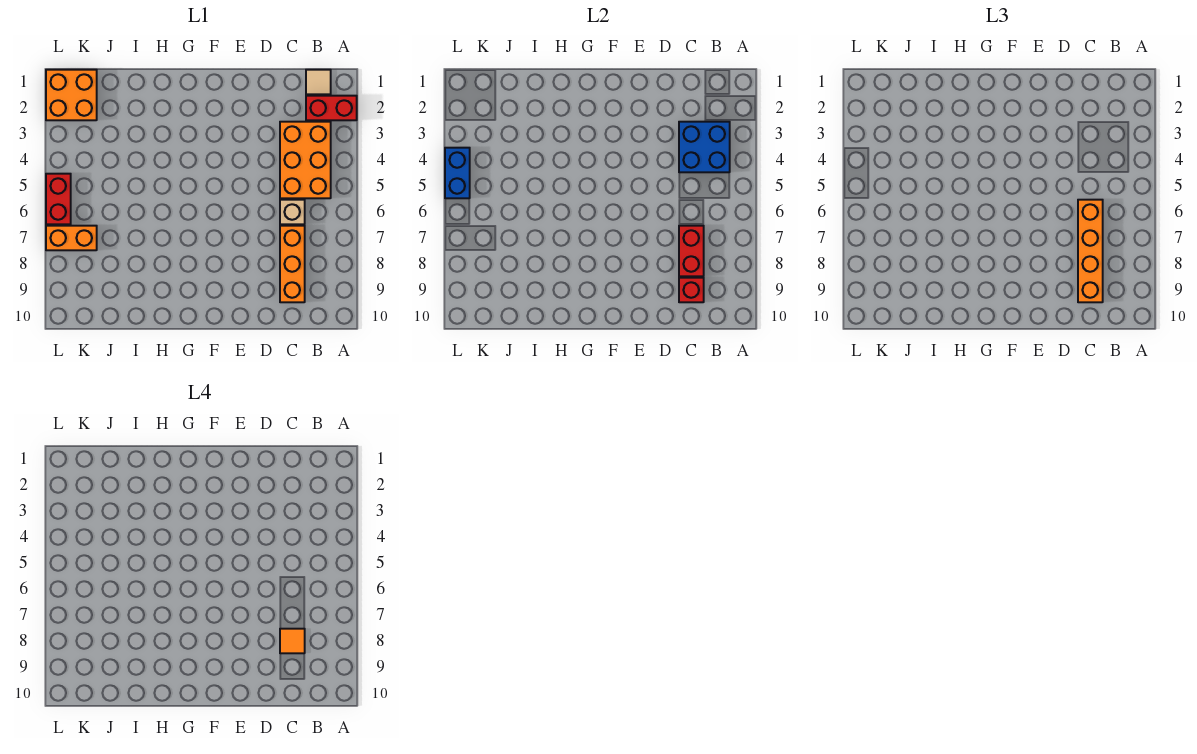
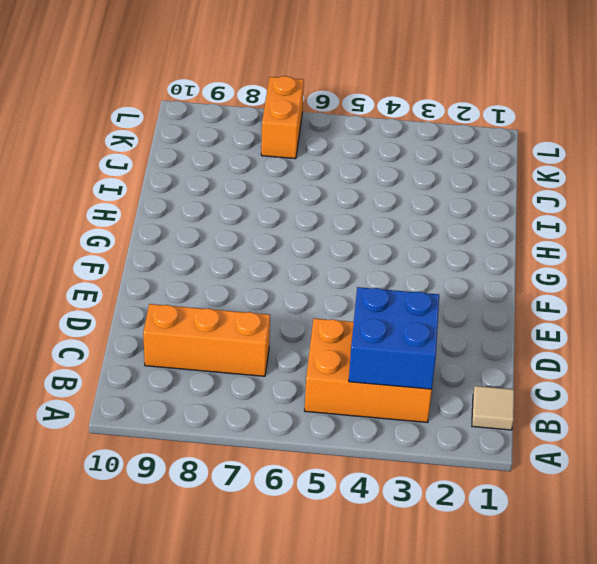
none -> red 1x2 brick [306,96,357,120]
none -> tan 1x1 brick [280,200,305,224]
none -> orange 2x2 brick [46,70,97,120]

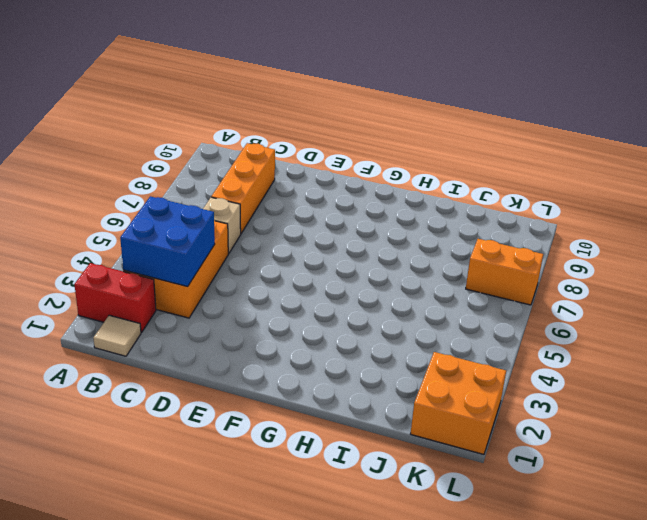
none -> red 1x2 brick [46,174,71,224]
none -> red 1x2 brick [679,226,704,276]
none -> red 1x1 brick [679,278,704,302]

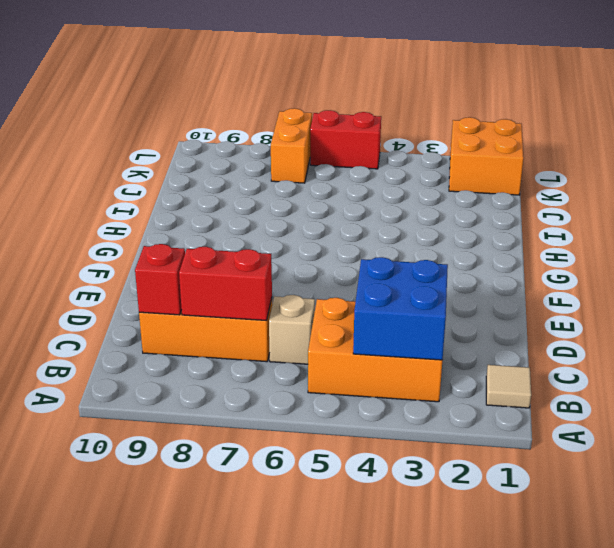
none -> red 1x2 brick [306,96,357,120]
none -> blue 1x2 brick [445,148,470,198]
none -> orange 1x4 brick [1078,200,1103,302]

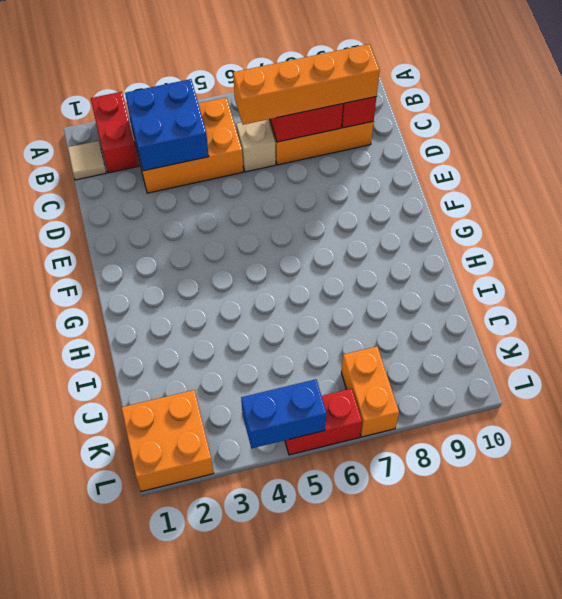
none -> orange 1x1 tile [280,629,305,653]

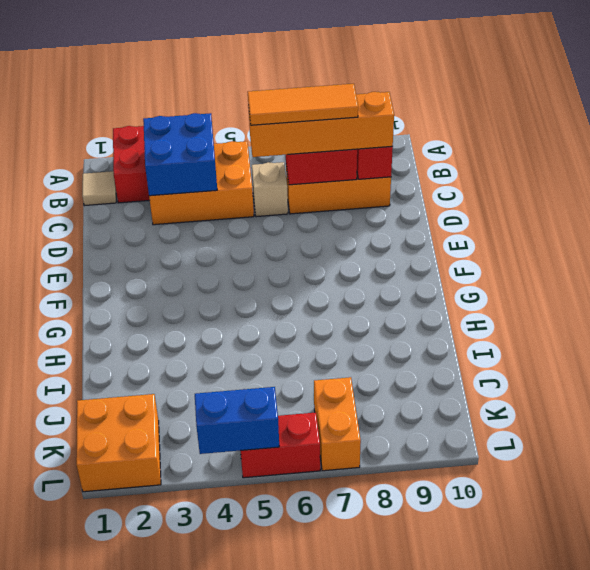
orange 1x3 tile [248,84,358,125] -> orange 1x1 tile [280,629,305,653]

